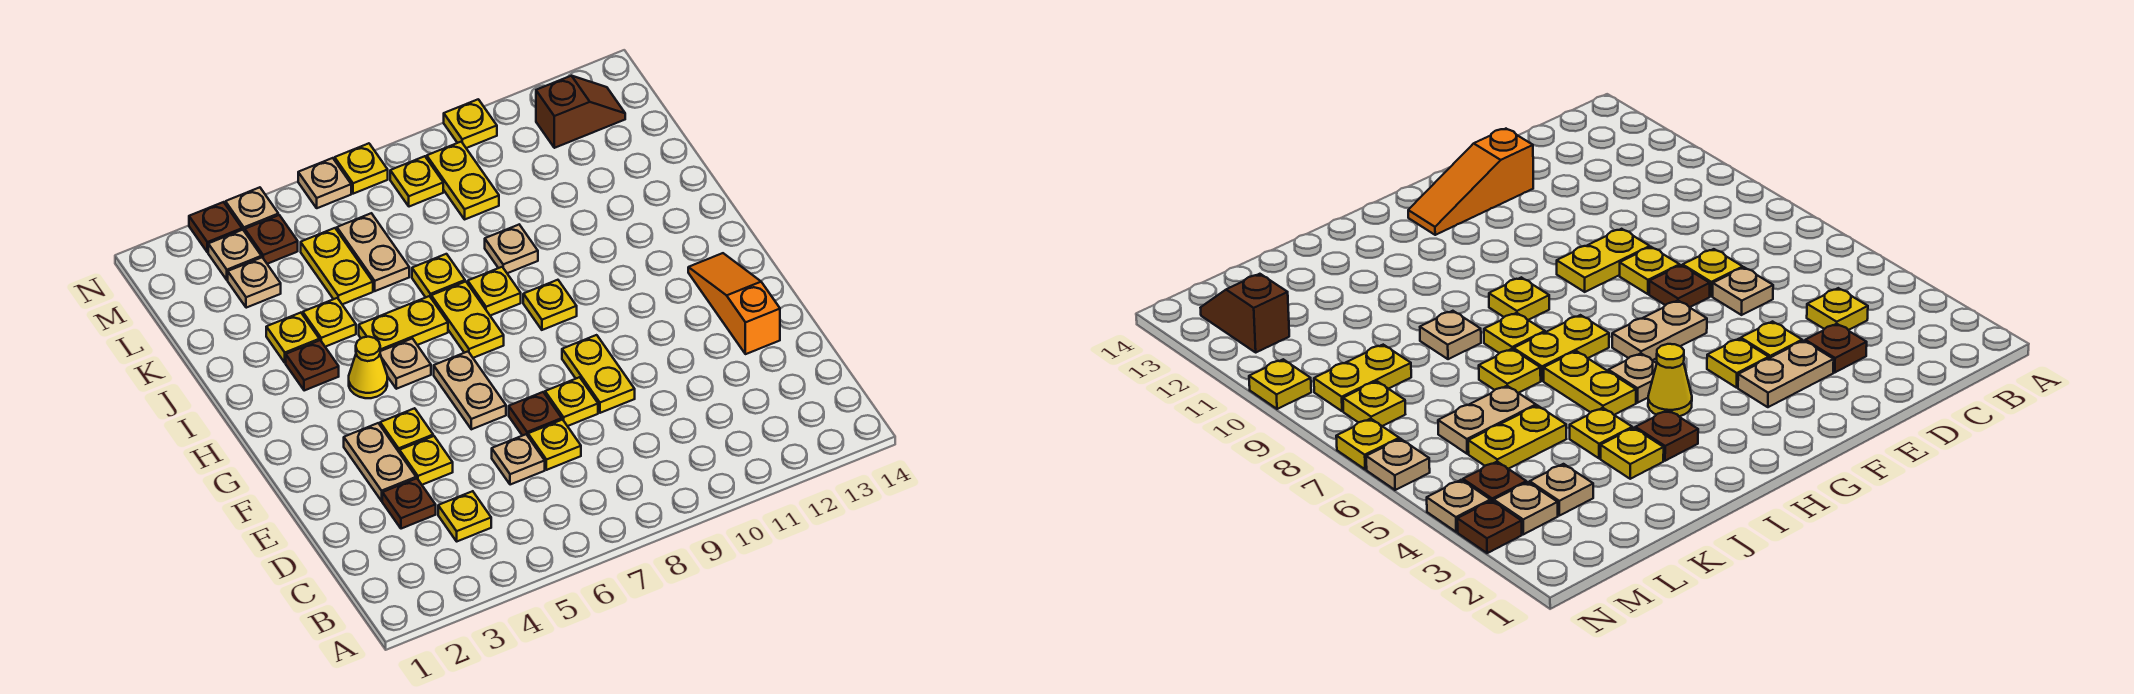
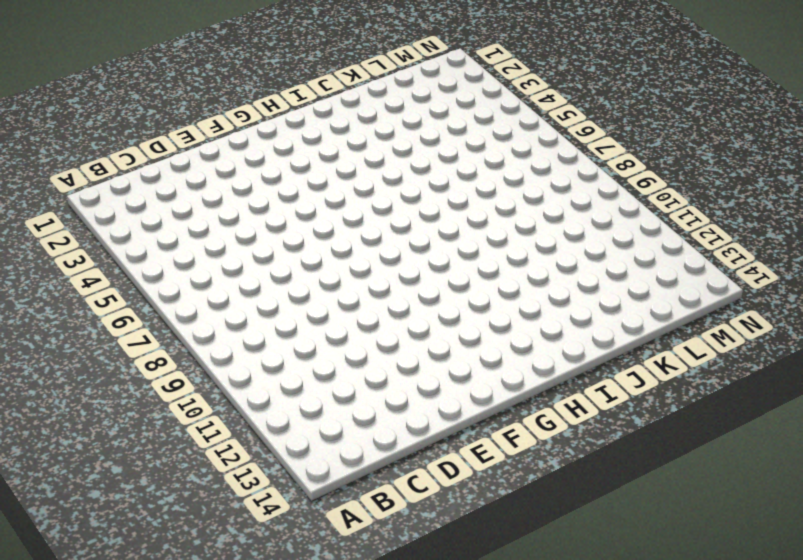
none -> yellow 1x1 plate [438,491,491,541]
none -> brown 1x1 plate [382,478,436,529]
none -> tan 1x1 plate [492,434,545,485]
none -> yellow 1x1 plate [528,420,581,470]

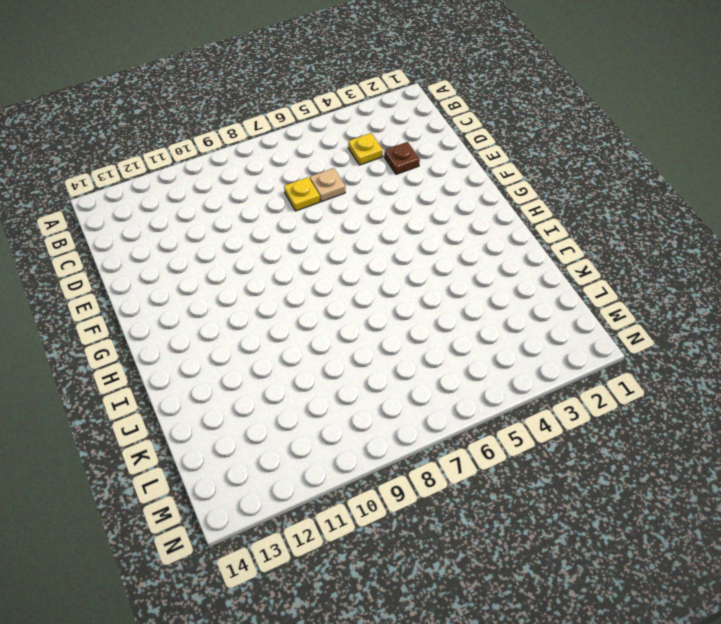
none -> tan 1x2 plate [344,423,416,501]
none -> yellow 1x1 plate [400,436,453,485]
none -> brown 1x1 plate [509,392,562,436]
none -> yellow 1x1 plate [545,377,598,426]

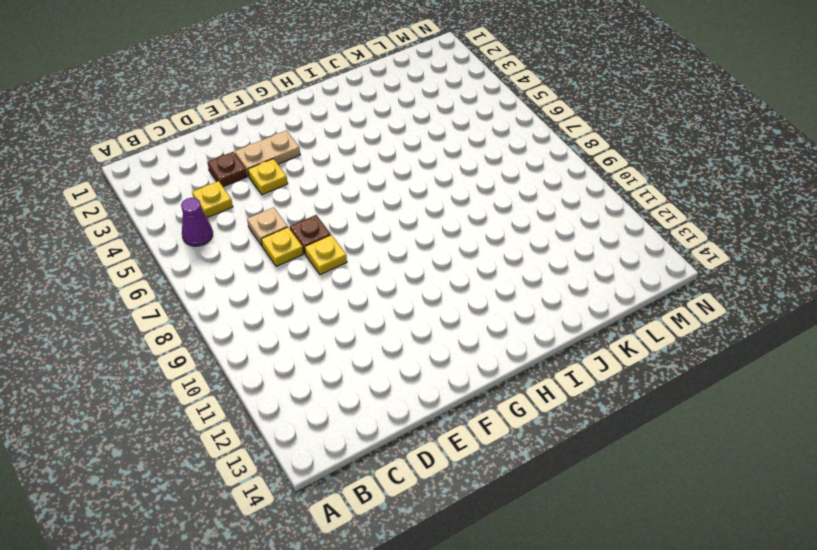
purple 1x1 cone [181,198,213,246] -> none
none -> yellow 1x2 plate [562,335,635,413]
none -> orange 1x3 slope [688,253,780,354]
none -> yellow 1x1 plate [380,408,433,453]
none -> tan 1x2 plate [434,352,506,429]

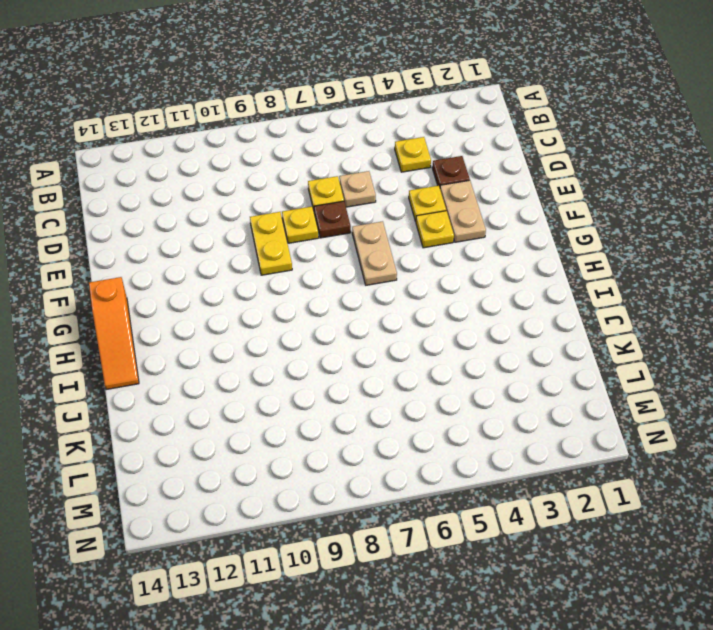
orange 1x3 slope [89,277,139,390] -> orange 1x3 slope moved to [688,253,780,354]
none -> yellow 1x1 cone [349,337,387,398]
none -> tan 1x1 plate [380,338,431,389]
none -> yellow 1x2 plate [431,282,504,358]
none -> yellow 1x1 plate [523,280,577,330]

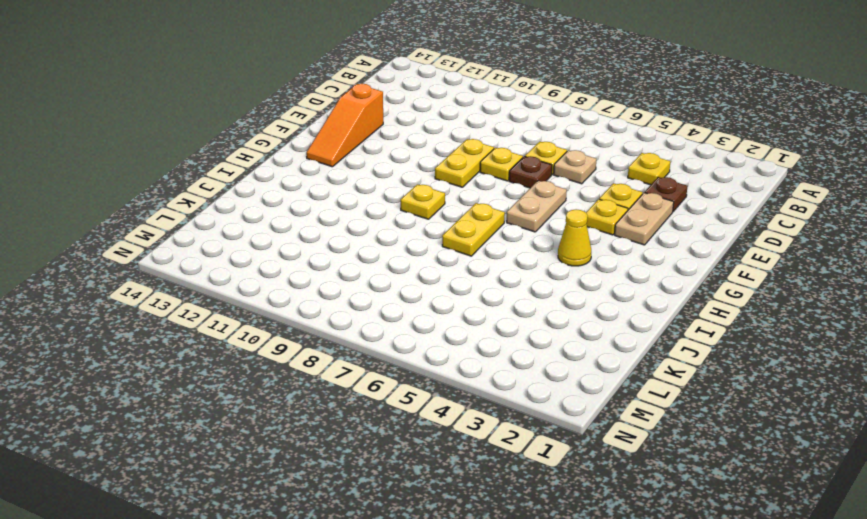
none -> tan 1x1 plate [380,338,431,389]
none -> brown 1x1 plate [286,340,339,391]
none -> yellow 1x2 plate [359,296,448,351]
none -> yellow 1x1 plate [468,267,521,316]

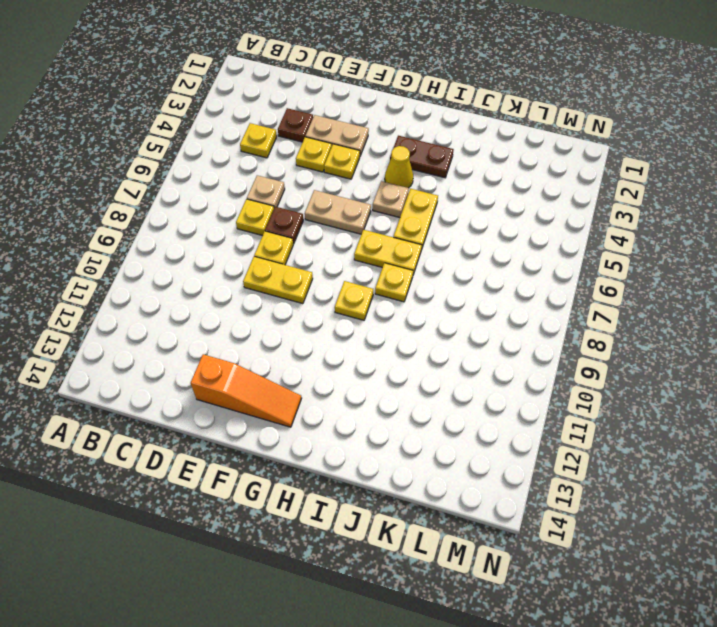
brown 1x2 plate [390,136,454,178] -> brown 1x1 plate [286,340,339,391]
none -> yellow 1x1 plate [266,313,319,363]
none -> yellow 1x1 plate [303,298,356,347]
none -> yellow 1x1 plate [412,254,465,297]
none -> tan 1x1 plate [485,225,538,273]

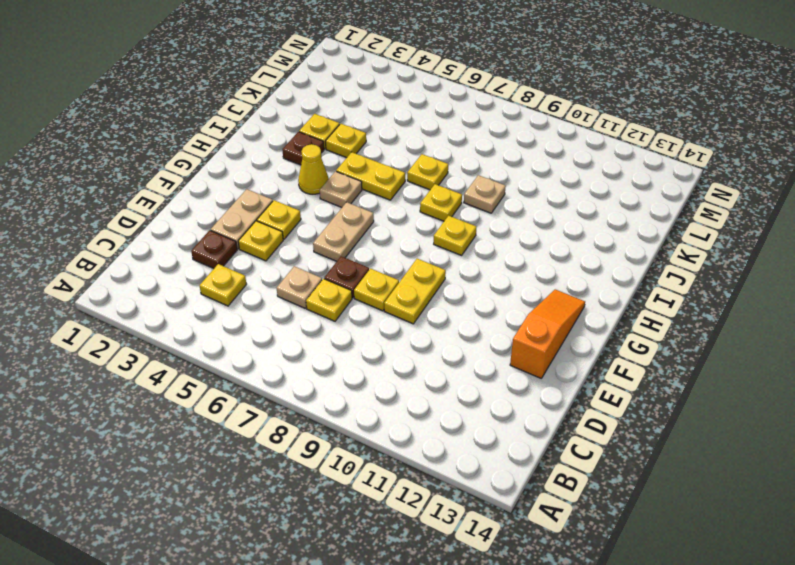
none -> yellow 1x2 plate [431,282,504,358]
none -> yellow 1x2 plate [301,228,373,304]
none -> tan 1x2 plate [337,213,409,291]
none -> tan 1x1 plate [228,257,281,308]

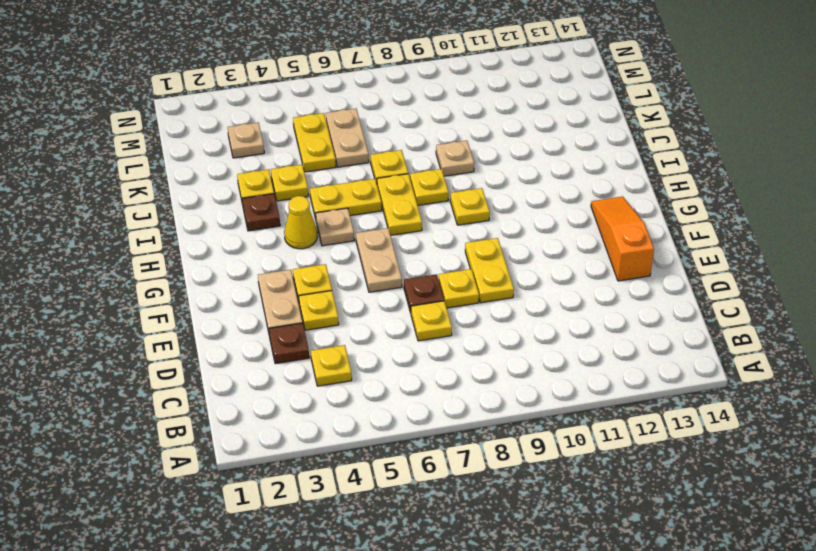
none -> tan 1x1 plate [492,434,545,485]
none -> yellow 1x2 plate [427,142,499,219]
none -> tan 1x1 plate [208,230,261,280]
none -> brown 1x1 plate [245,215,298,264]

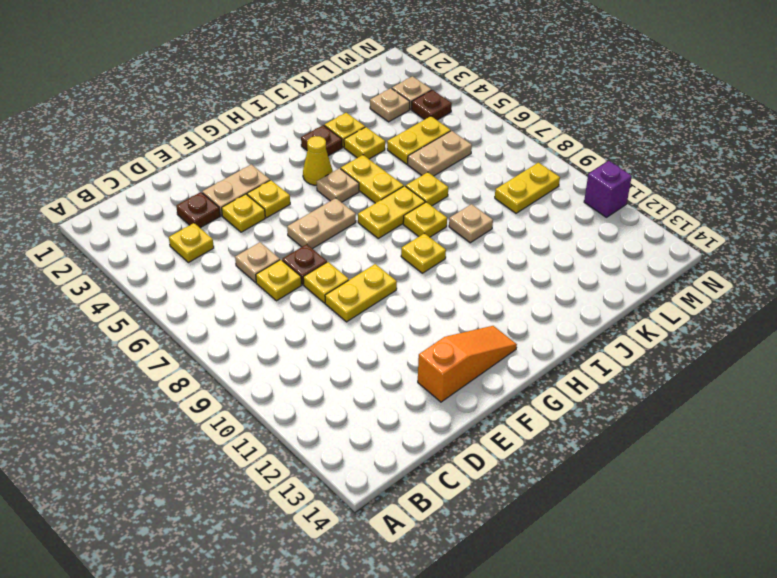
purple 1x1 brick [584,161,632,217] -> none
none -> yellow 1x1 plate [390,156,443,207]
none -> brown 1x2 slope [536,76,625,148]
none -> brown 1x1 plate [189,202,242,252]
none -> tan 1x1 plate [225,187,278,232]

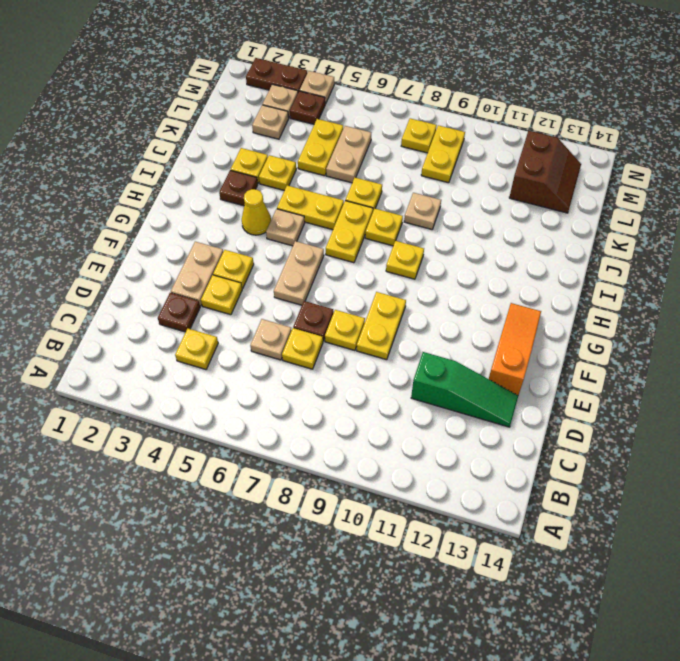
green 1x3 slope [411,352,518,427] -> none
brown 2x2 slope [509,131,581,213] -> brown 1x2 slope [536,76,625,148]
brown 1x2 plate [246,58,307,92] -> brown 1x1 plate [189,202,242,252]
none -> tan 1x1 plate [298,158,351,208]
none -> yellow 1x1 plate [335,143,388,194]
none -> yellow 1x1 plate [444,99,497,148]

